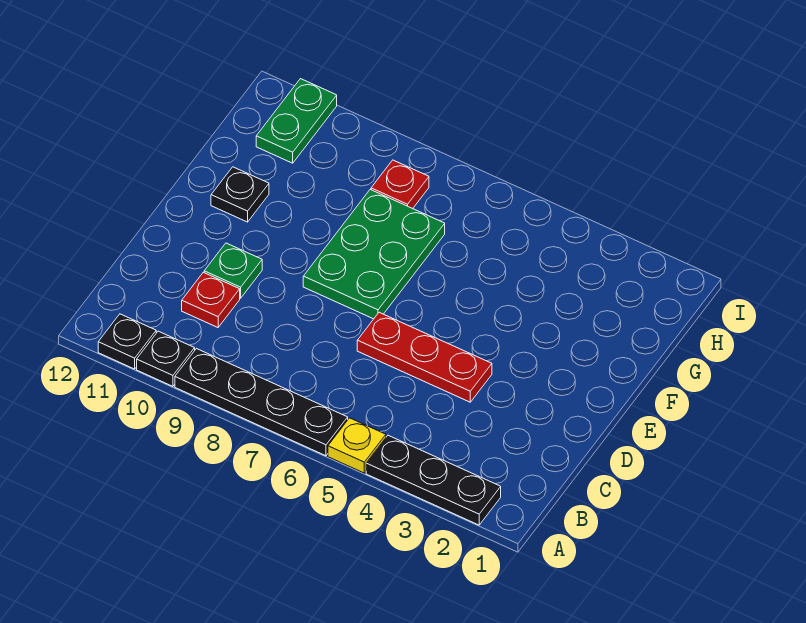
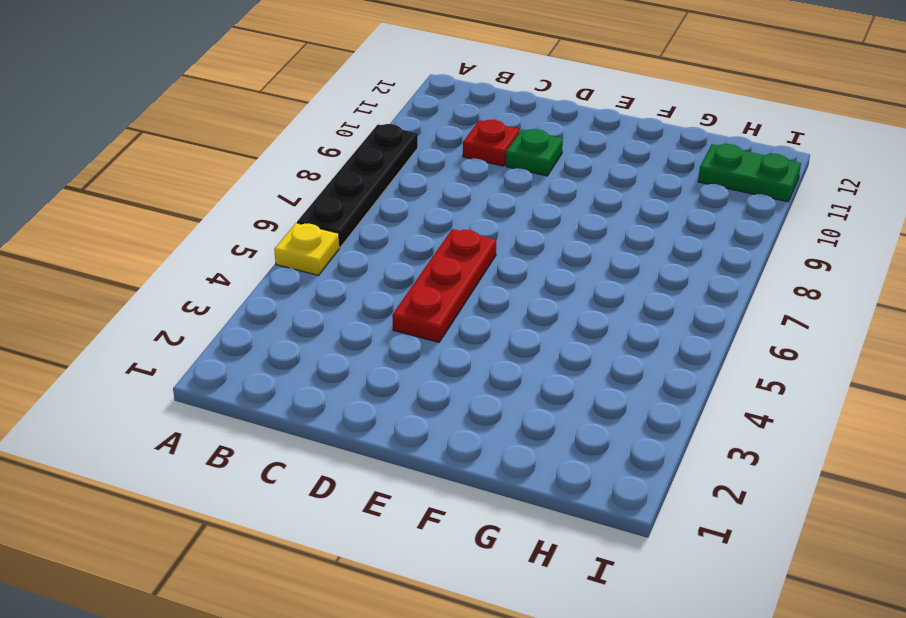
none -> black 1x3 plate [366,435,501,525]
none -> black 1x1 plate [137,331,195,386]
none -> black 1x1 plate [98,314,156,369]

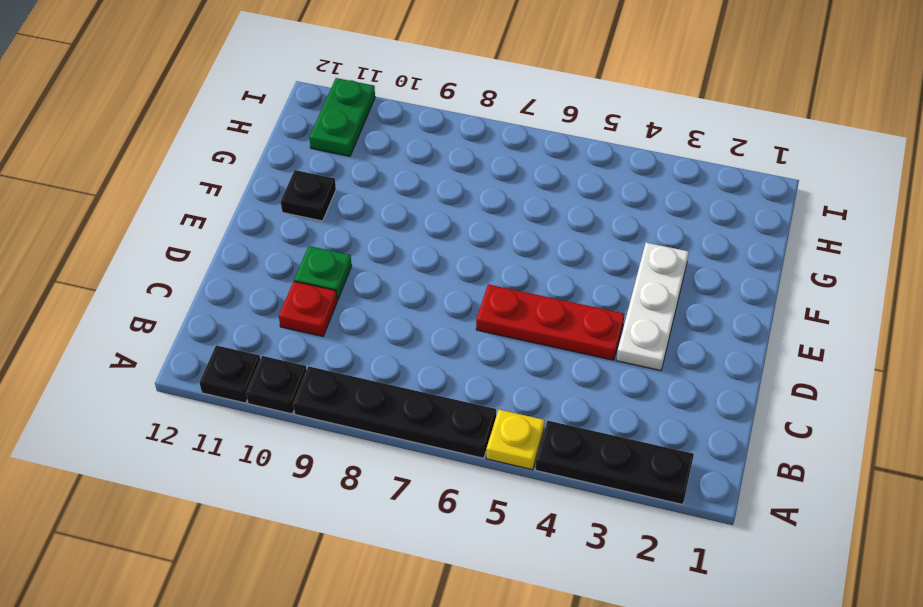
white 1x3 plate [616,243,689,371] -> none
none -> green 2x3 plate [303,190,445,319]
none -> red 1x1 plate [371,160,429,209]

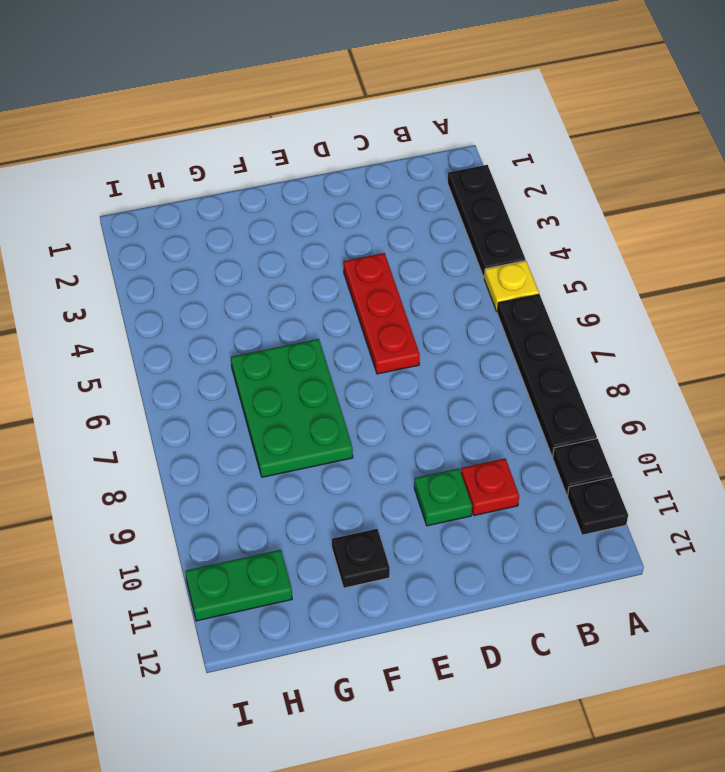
green 2x3 plate [231,339,353,477] -> green 2x3 plate turned to [303,190,445,319]
none -> red 1x1 plate [371,160,429,209]

